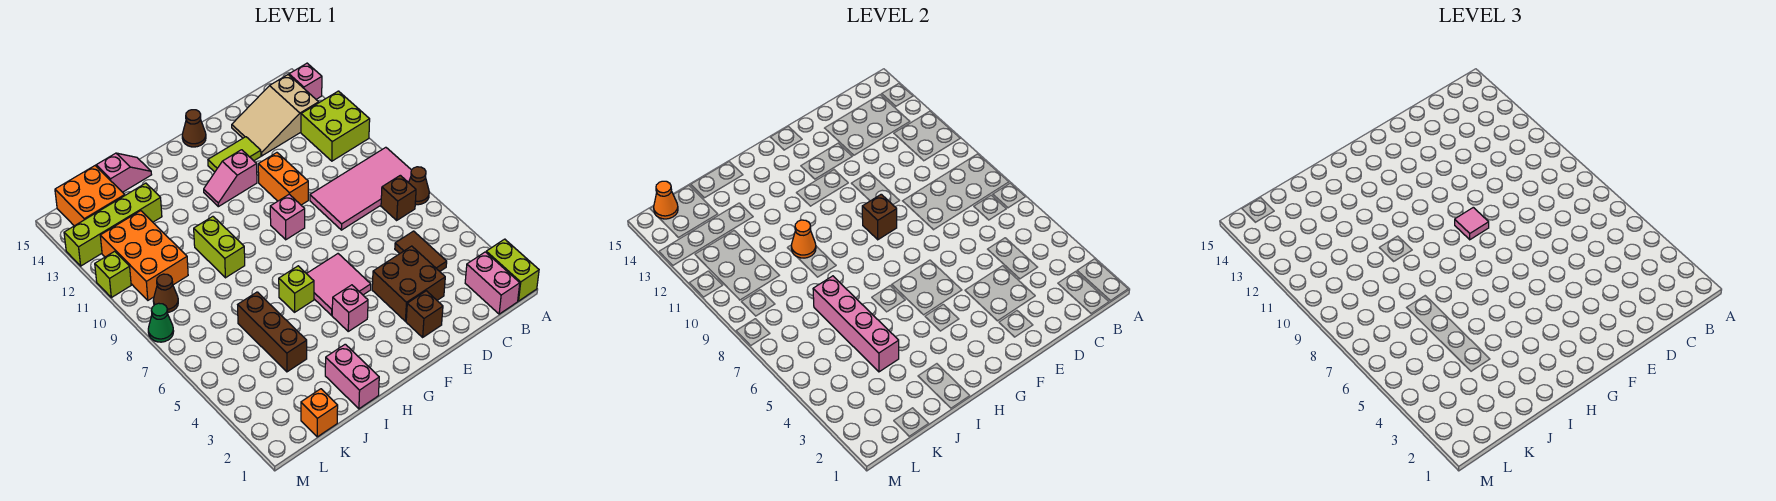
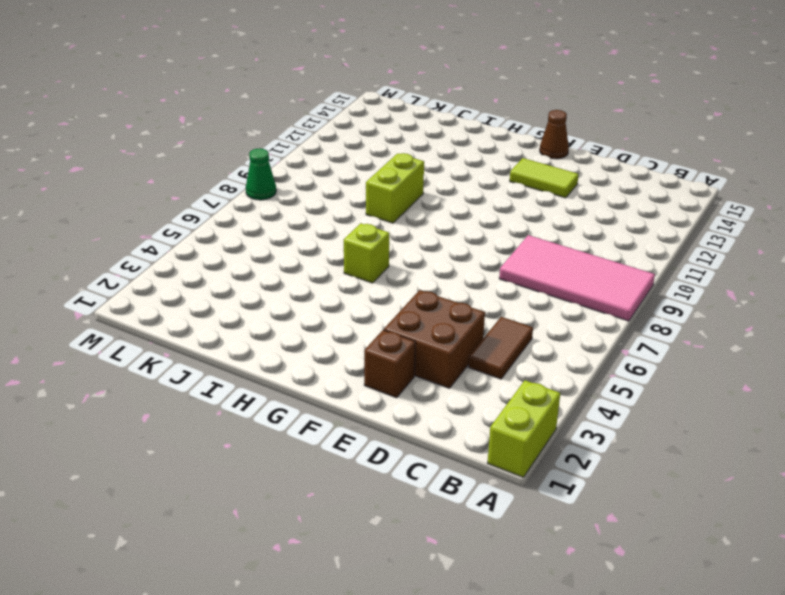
none -> brown 1x1 cone [409,167,429,205]
none -> lime 2x2 brick [301,91,370,161]
none -> pink 1x1 brick [289,63,322,99]
none -> pink 1x2 brick [465,252,520,314]

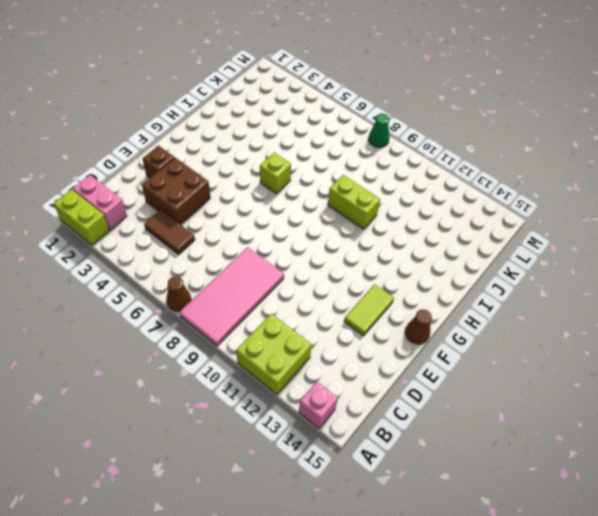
none -> brown 1x1 brick [381,175,416,220]
none -> tan 2x3 slope [232,75,319,156]
none -> orange 1x2 brick [258,153,308,205]
none -> pink 2x2 tile [307,254,371,315]

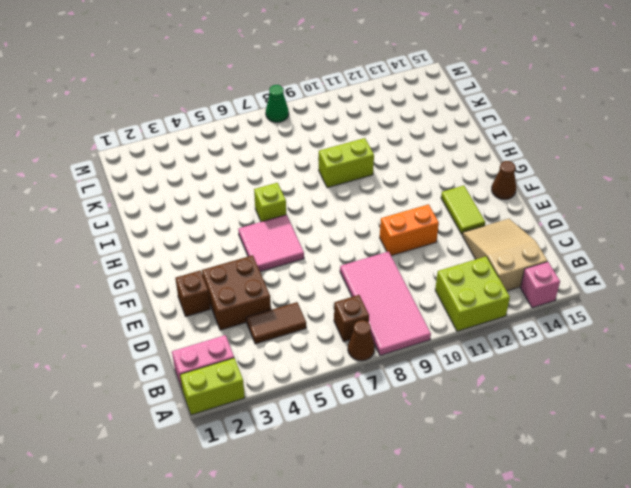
none -> pink 1x1 brick [270,194,305,240]
none -> pink 1x2 slope [204,150,257,207]
none -> pink 1x1 brick [332,285,368,331]
none -> pink 1x2 brick [325,344,379,409]

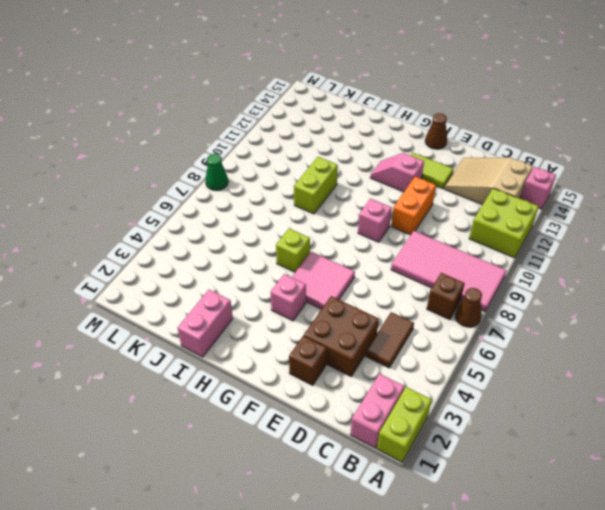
none -> pink 1x2 slope [96,153,152,192]
none -> brown 1x3 brick [238,292,307,372]
none -> lime 1x4 brick [64,183,162,266]
none -> orange 1x1 brick [301,389,338,437]

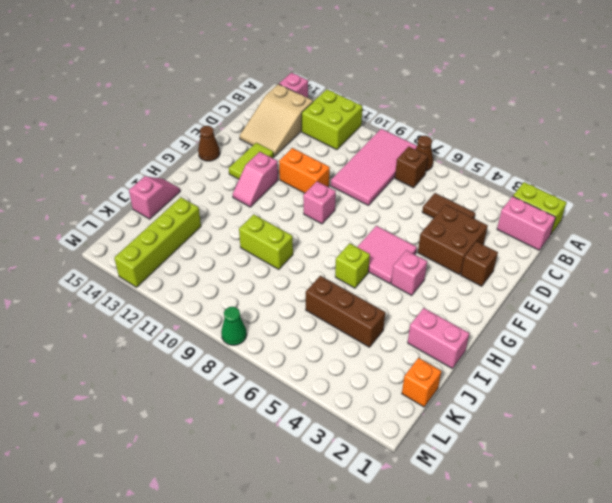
none -> orange 2x3 brick [100,211,188,300]
none -> orange 2x2 brick [55,166,125,226]
none -> brown 1x1 cone [153,274,178,312]
none -> lime 1x1 brick [95,251,131,298]

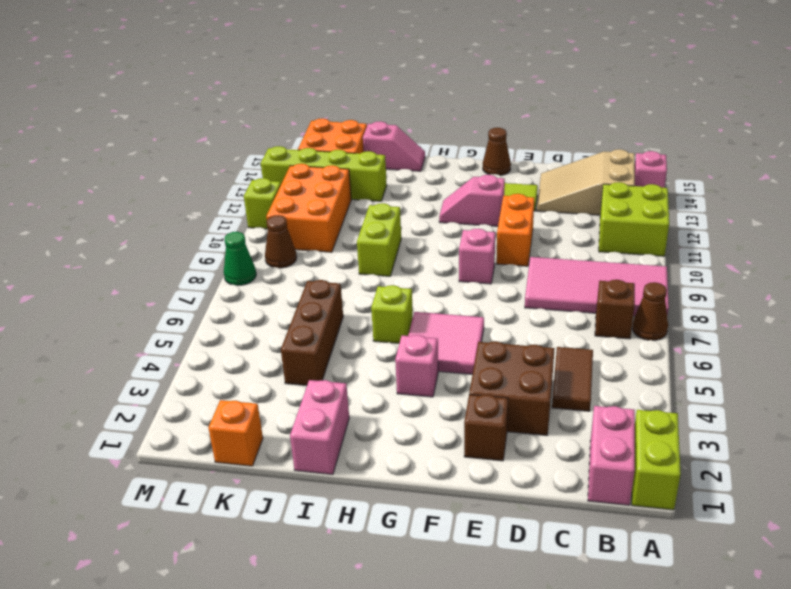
none -> brown 1x1 brick [862,194,897,240]
none -> orange 1x1 cone [791,220,816,258]
none -> pink 1x4 brick [813,276,899,372]
none -> orange 1x1 cone [654,181,678,219]

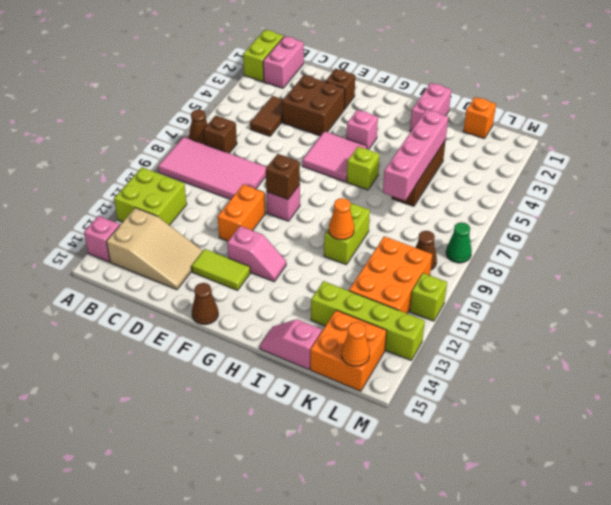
none -> pink 1x1 tile [1455,207,1489,240]

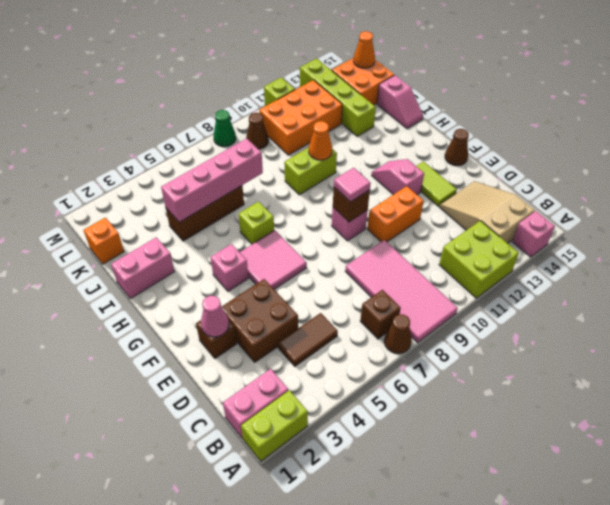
pink 1x1 cone [201,296,229,337] -> none

